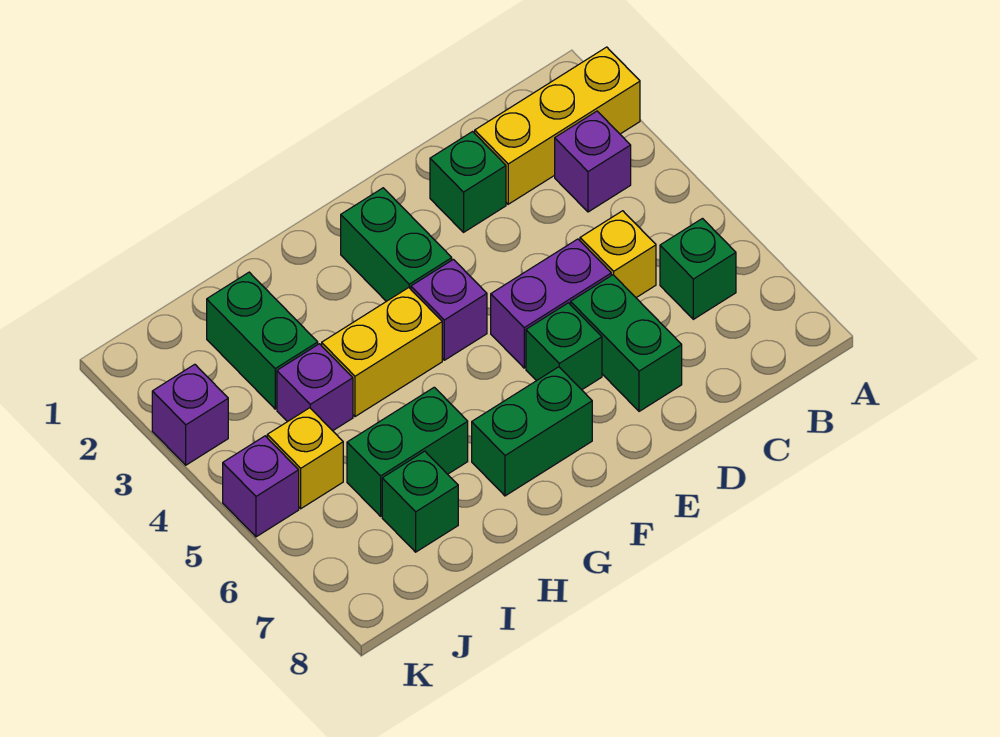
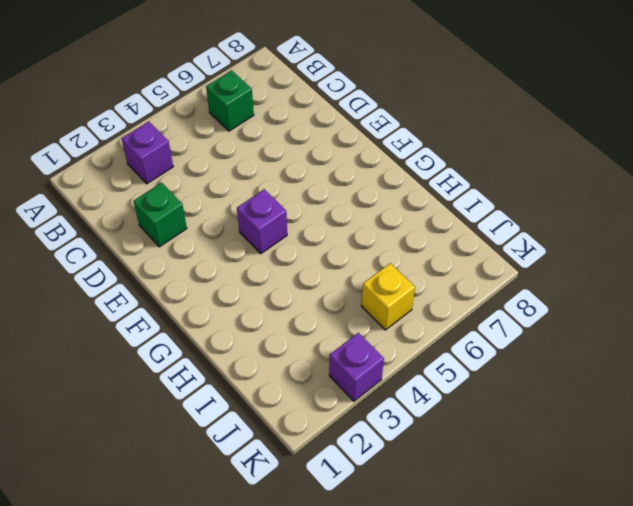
none -> yellow 1x3 brick [475,47,640,204]
none -> yellow 1x1 brick [580,211,656,298]
none -> purple 1x2 brick [491,239,611,368]

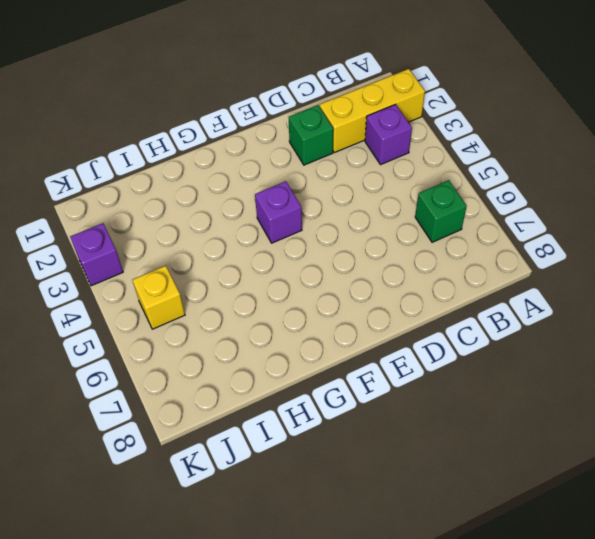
none -> yellow 1x1 brick [580,211,656,298]
none -> purple 1x2 brick [491,239,611,368]
none -> green 1x2 brick [571,275,682,411]

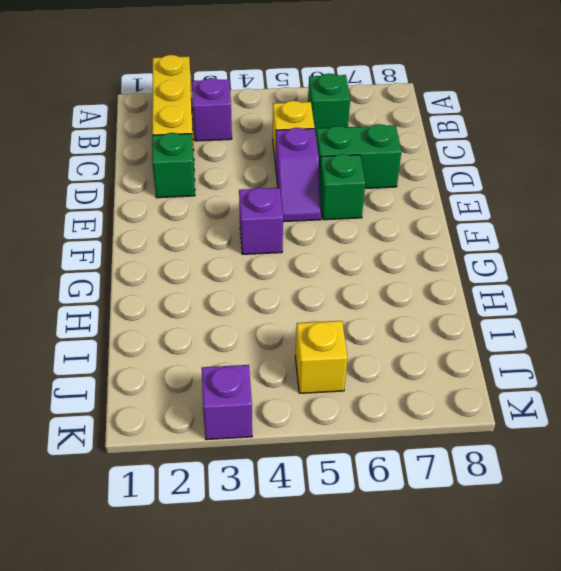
purple 1x2 slope [275,128,321,222] -> purple 1x2 brick [491,239,611,368]
none -> green 1x2 brick [341,188,452,301]
none -> green 1x2 brick [472,367,592,496]
none -> yellow 1x2 brick [322,288,442,417]

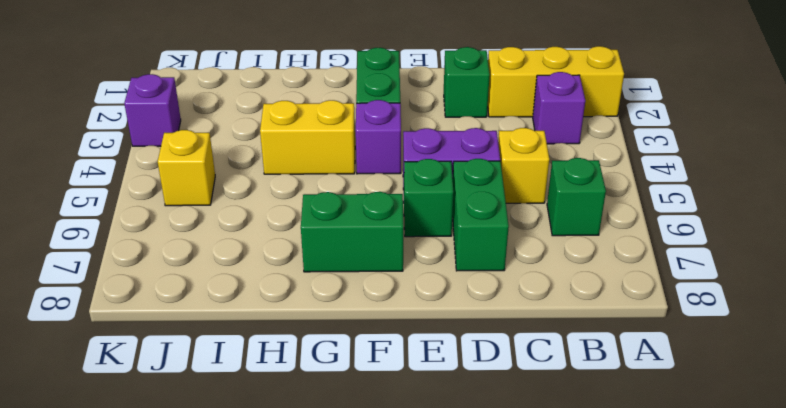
none -> green 1x2 brick [347,387,468,516]
none -> green 1x2 brick [207,272,318,409]
none -> purple 1x1 brick [277,344,353,431]

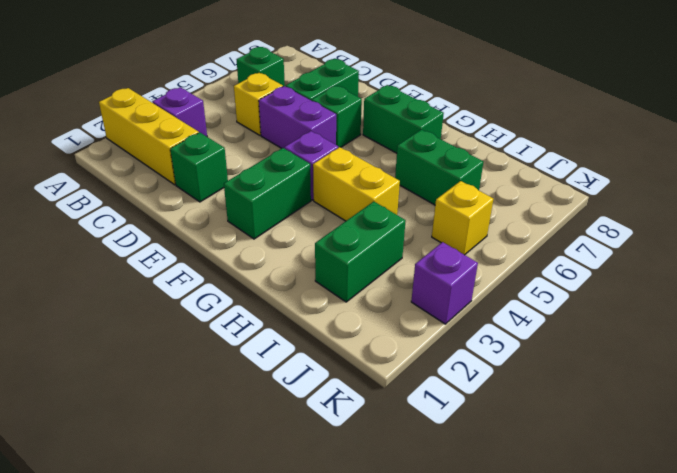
none -> purple 1x1 brick [277,344,353,431]
none -> green 1x1 brick [382,451,458,552]
none -> purple 1x1 brick [223,436,299,537]

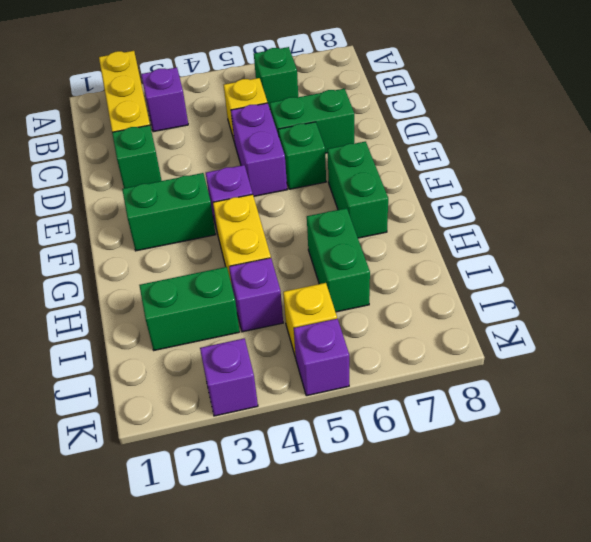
none -> green 1x1 brick [382,451,458,552]

